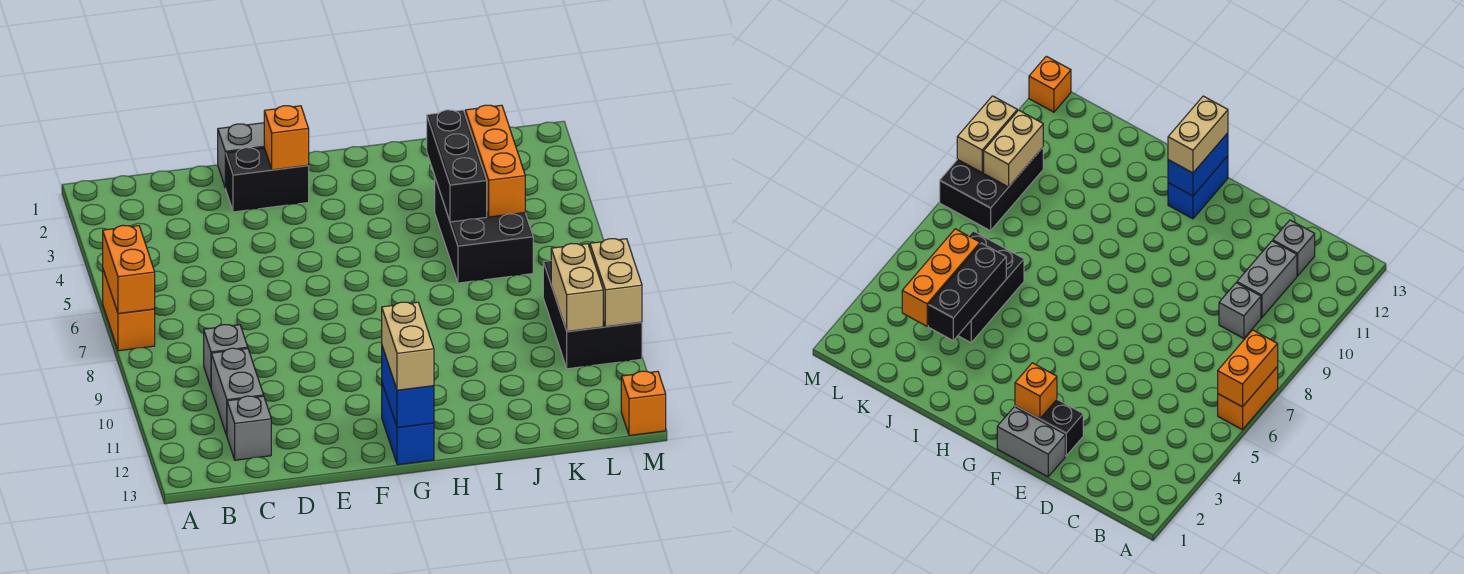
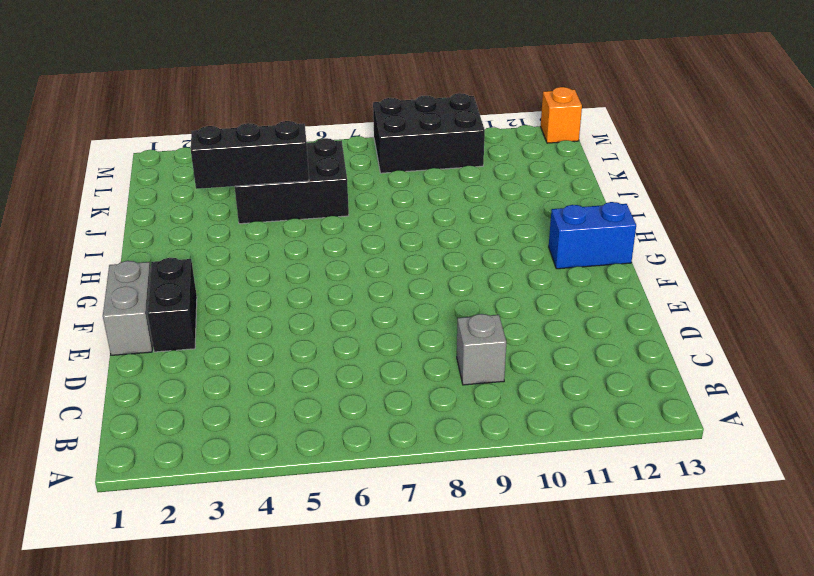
none -> orange 1x2 brick [103,270,155,351]
none -> grey 1x2 brick [211,348,264,435]
none -> grey 1x1 brick [227,396,271,460]

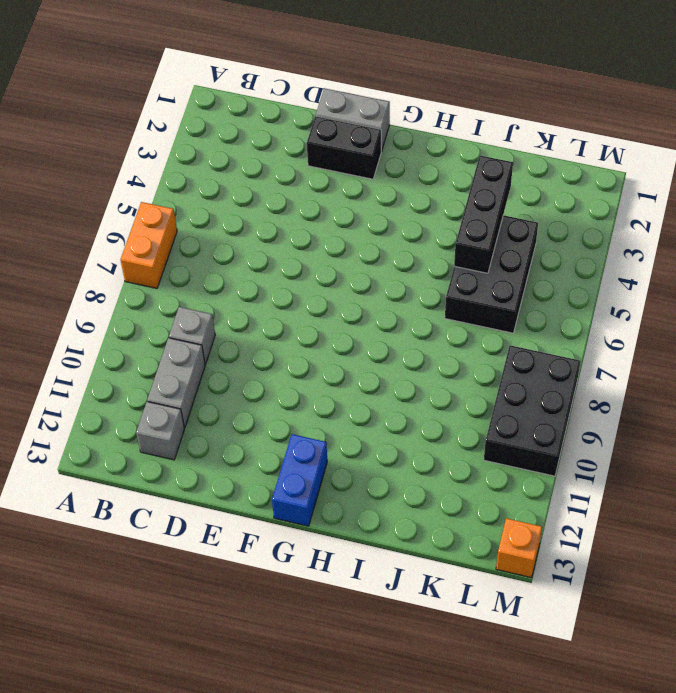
none -> orange 1x2 brick [103,225,155,313]
none -> orange 1x1 brick [264,106,309,170]
none -> blue 1x2 brick [382,346,434,427]

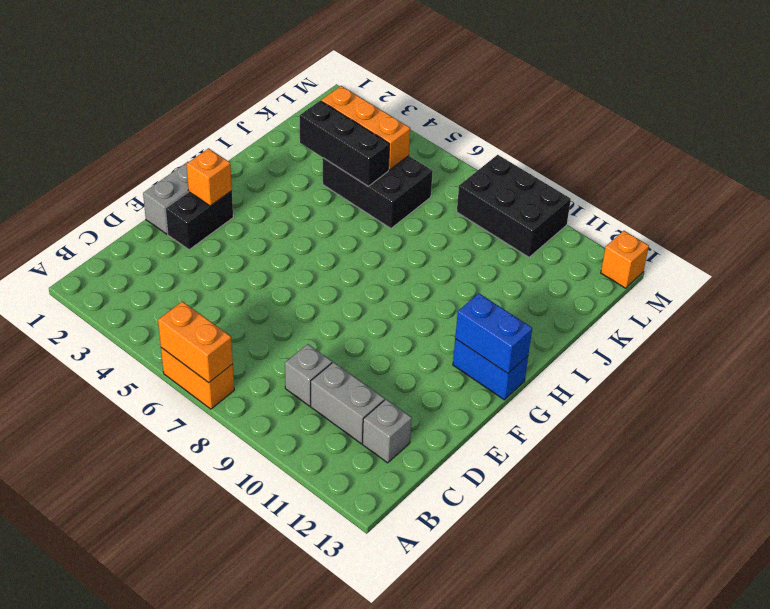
none -> tan 1x2 brick [551,243,603,331]
none -> tan 1x2 brick [590,239,642,327]
none -> tan 1x2 brick [382,302,434,390]

